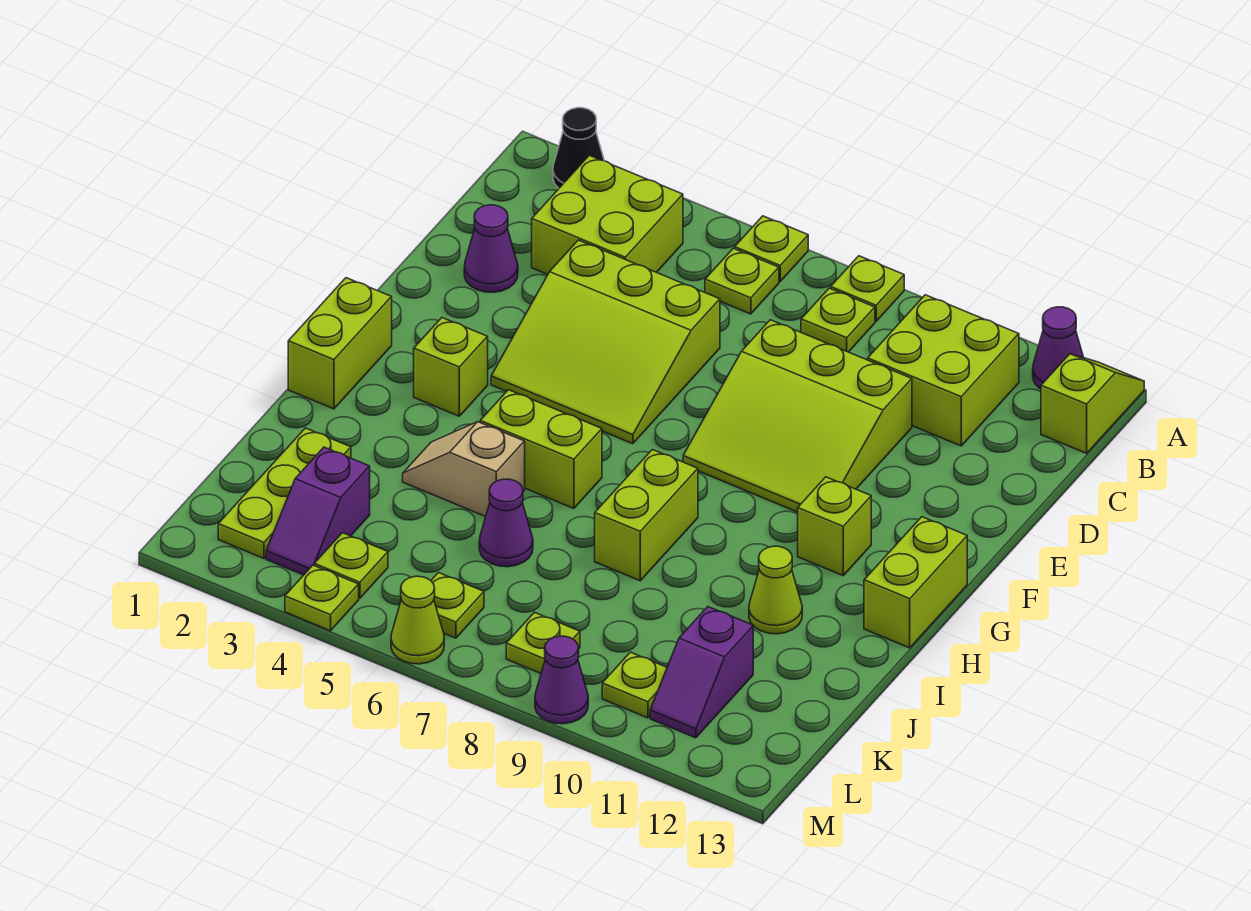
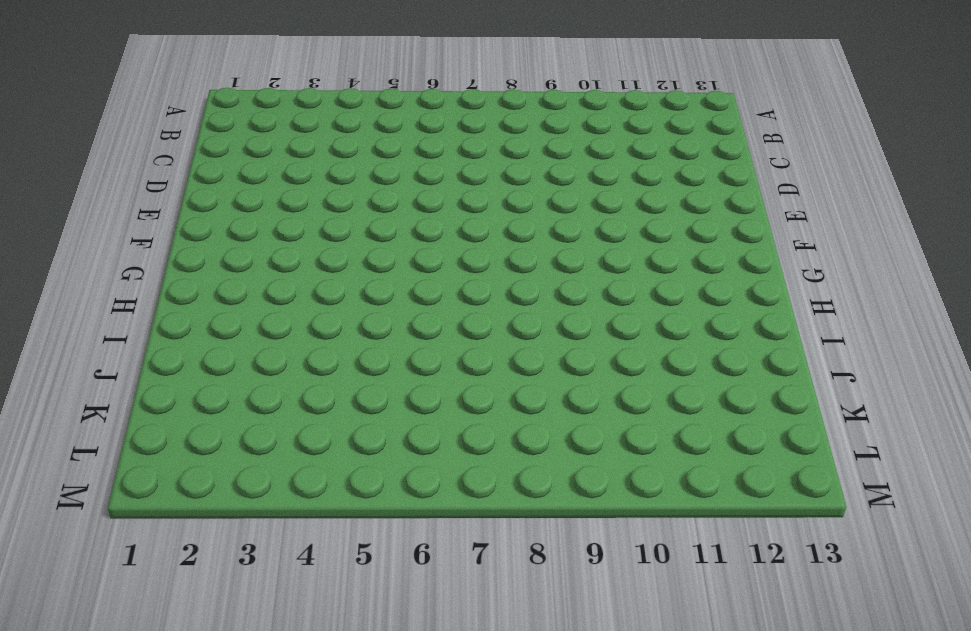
none -> black 1x1 cone [553,108,604,188]
none -> lime 1x1 plate [735,216,808,281]
none -> lime 1x1 plate [831,256,904,321]
none -> purple 1x1 cone [1033,307,1083,389]

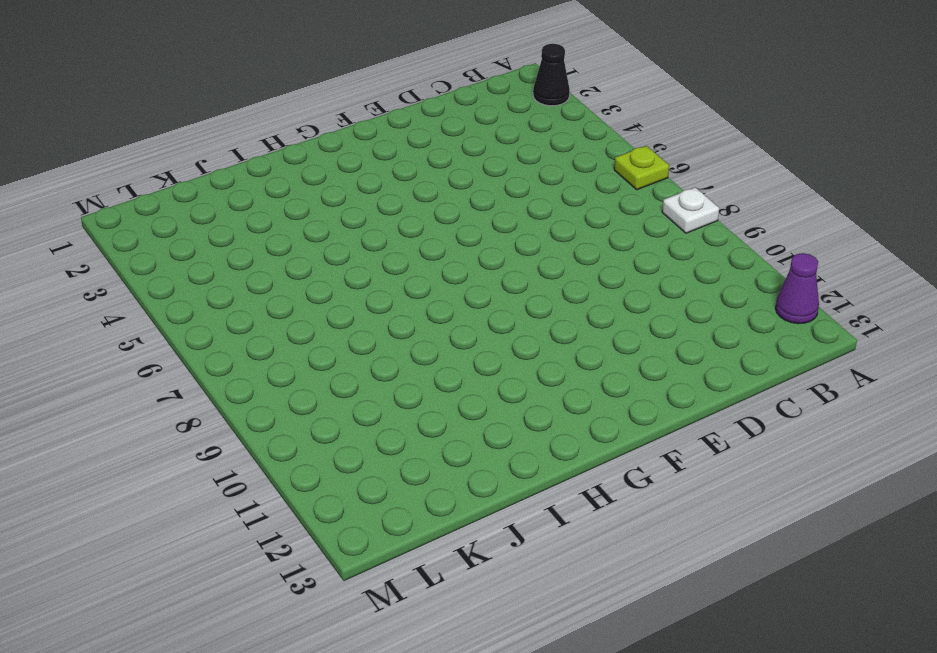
white 1x1 plate [662,187,719,233] -> lime 1x1 plate [831,256,904,321]
none -> lime 1x2 slope [1041,354,1144,453]
none -> lime 2x2 brick [532,155,683,274]
none -> lime 1x1 plate [705,248,779,314]
none -> lime 1x1 plate [801,288,875,352]

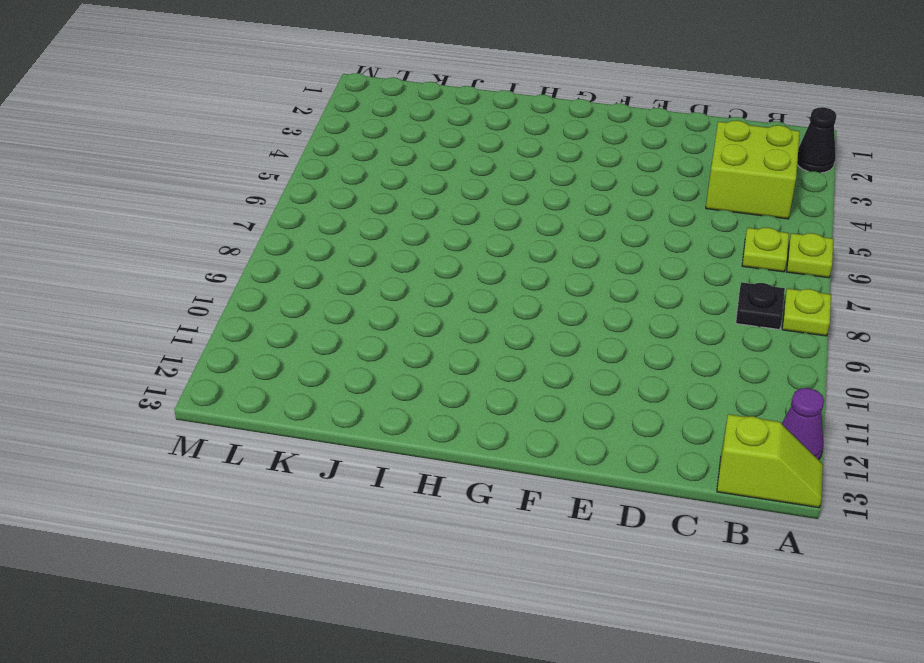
black 1x1 plate [736,282,785,330] -> lime 1x1 plate [801,288,875,352]
none -> lime 2x2 brick [868,295,1019,446]
none -> purple 1x1 cone [464,205,518,292]
none -> lime 3x3 slope [491,240,720,444]
none -> lime 3x3 slope [683,320,912,512]

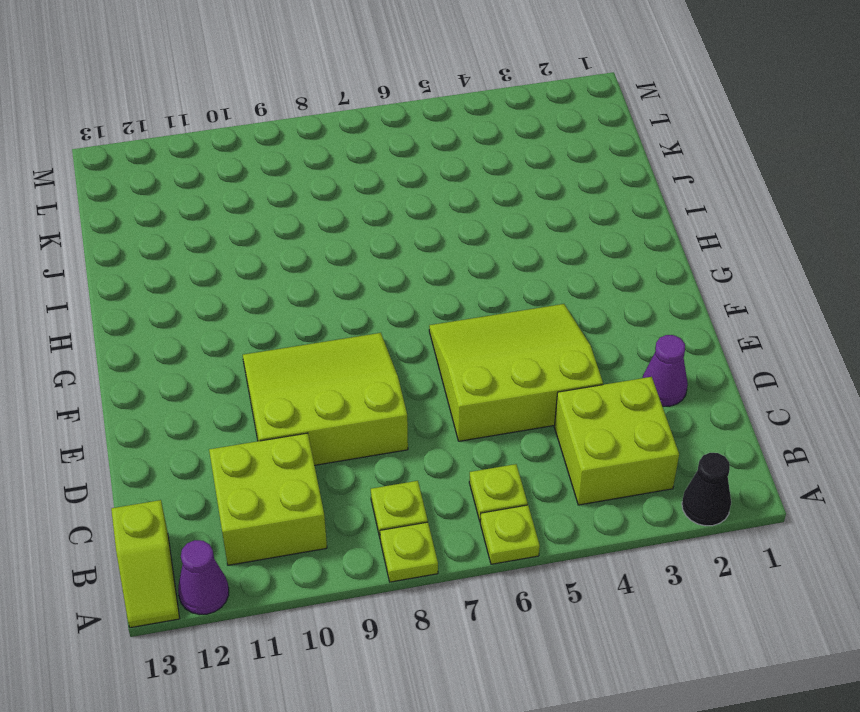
none -> lime 1x2 brick [288,278,392,409]
none -> lime 1x1 brick [414,318,488,416]
none -> lime 1x1 brick [798,477,871,576]
none -> lime 1x2 brick [864,517,967,648]

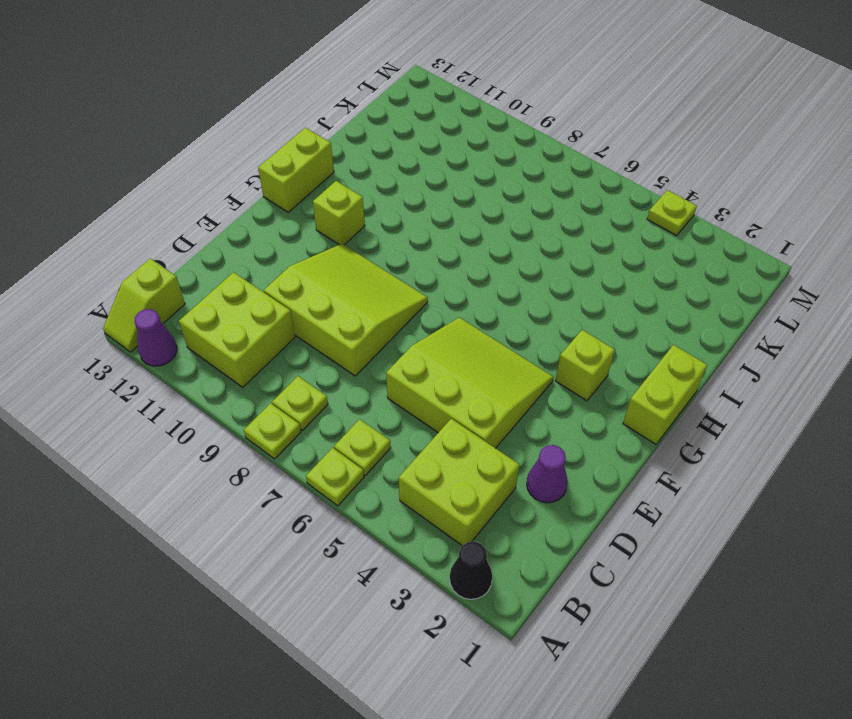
none -> lime 1x2 brick [480,390,602,509]
none -> lime 1x2 brick [595,450,698,581]
none -> tan 1x2 slope [403,422,525,517]
none -> lime 1x1 cone [749,546,802,634]

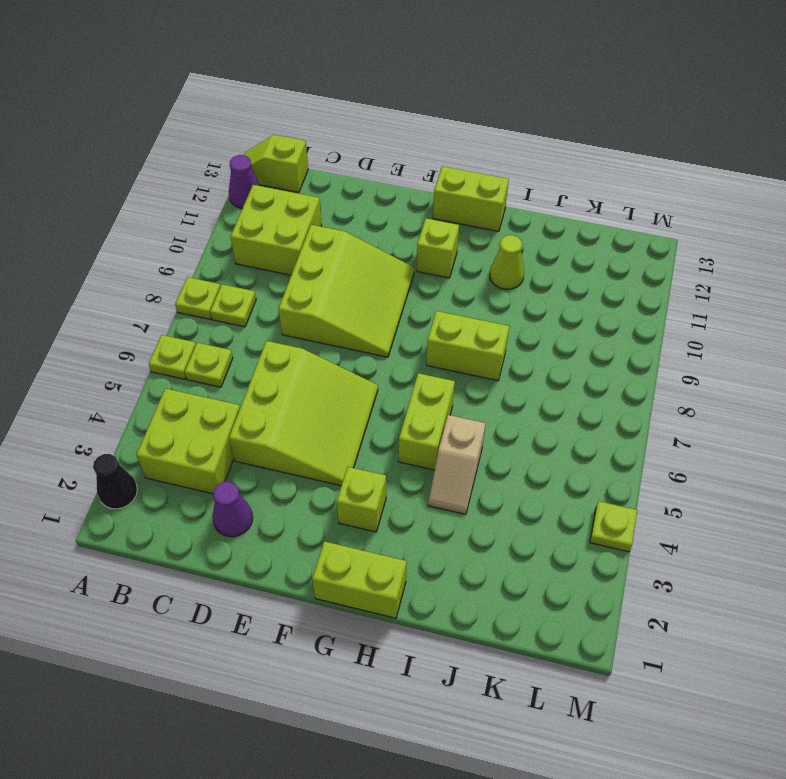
none -> lime 1x3 plate [218,428,351,558]
none -> purple 1x1 cone [479,479,533,567]
none -> purple 1x2 slope [266,447,370,575]
none -> purple 1x2 slope [650,607,753,738]

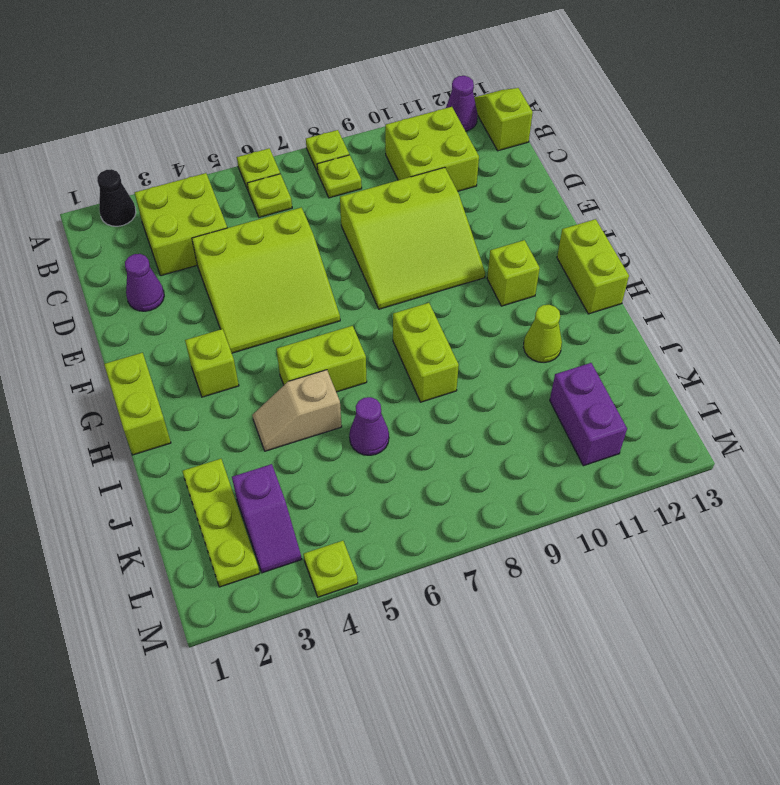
purple 1x2 brick [550,363,627,466] -> purple 1x2 slope [650,607,753,738]
none -> lime 1x1 plate [314,533,388,598]
none -> lime 1x1 plate [431,573,484,638]
none -> lime 1x1 plate [506,612,580,673]
none -> lime 1x1 plate [602,652,667,718]

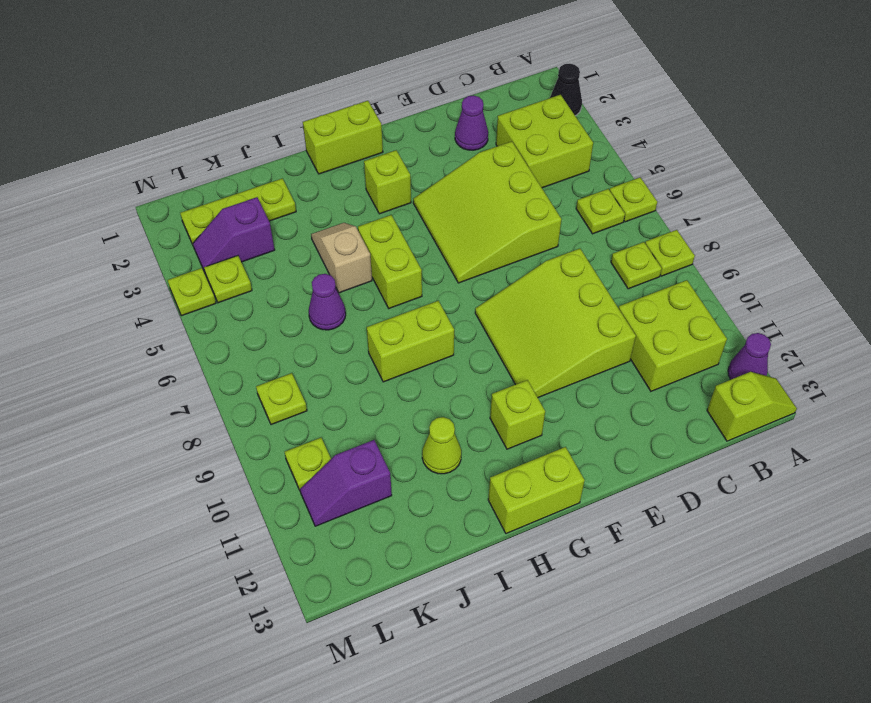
none -> lime 1x1 plate [431,573,484,638]
none -> lime 1x1 cone [391,576,444,664]
none -> purple 1x1 cone [535,636,588,724]

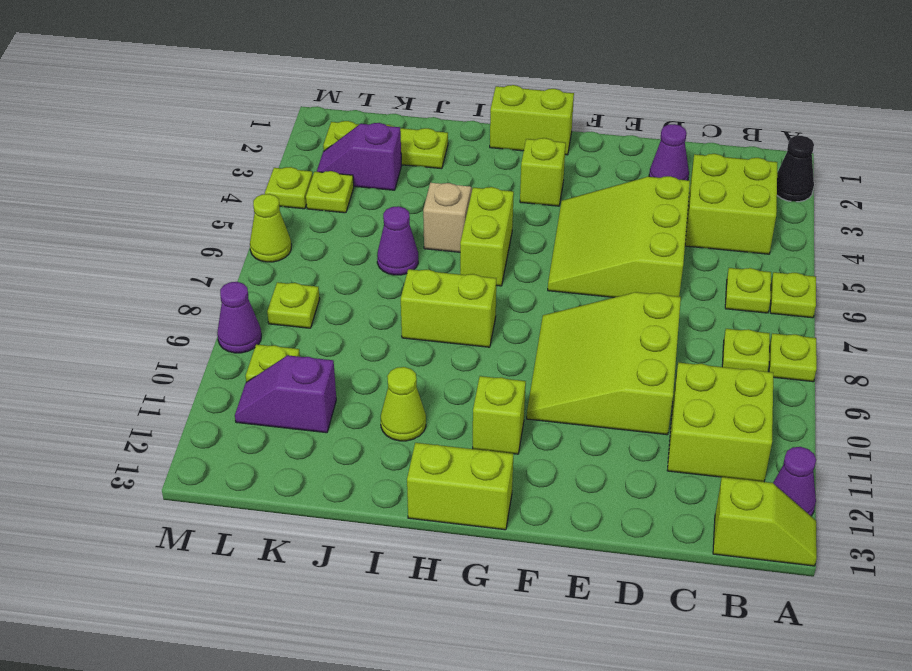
none -> lime 1x1 plate [431,573,484,638]

